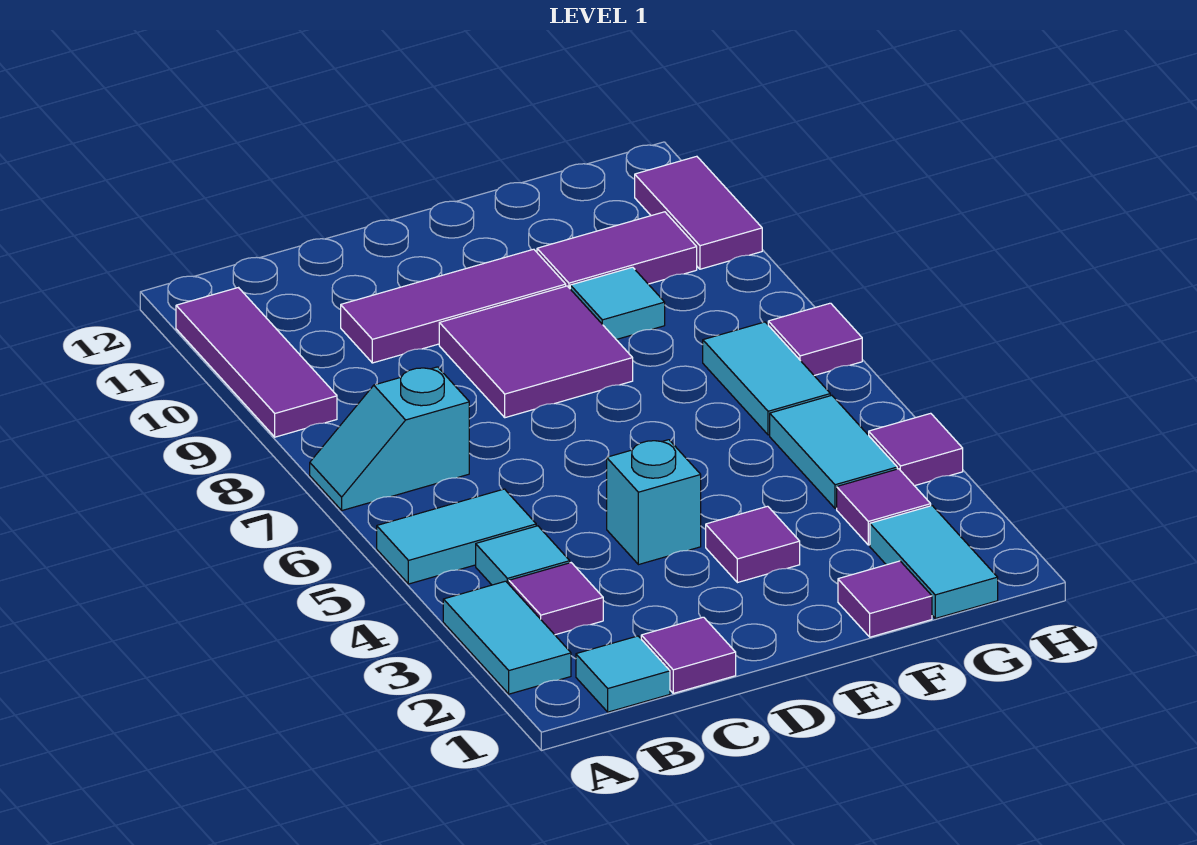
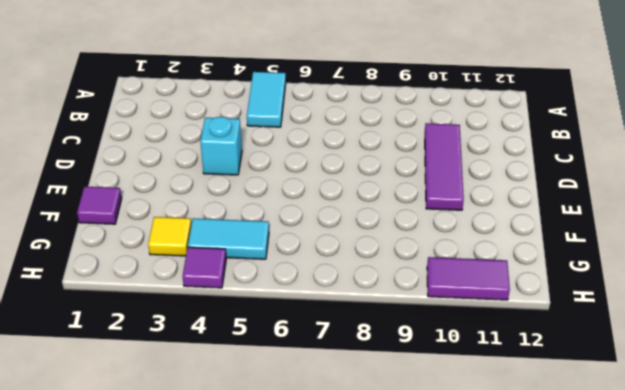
yellow 1x1 tile [148,217,192,256] -> purple 1x1 tile [837,469,931,545]
none -> cyan 1x2 tile [443,581,571,694]
none -> cyan 1x2 slope [310,367,469,510]
none -> purple 1x3 tile [176,288,337,437]

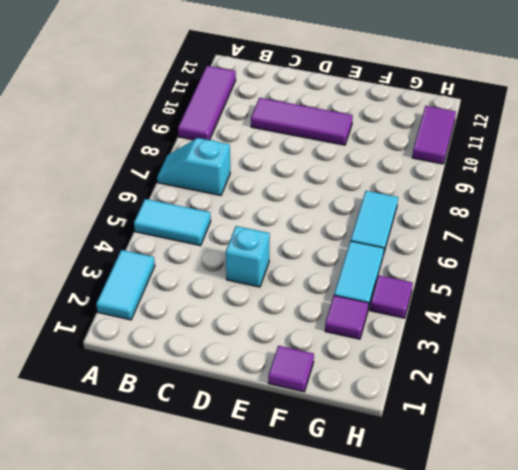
none -> cyan 1x1 tile [576,636,670,712]
none -> purple 1x1 tile [509,563,603,635]
none -> cyan 1x1 tile [476,526,570,585]

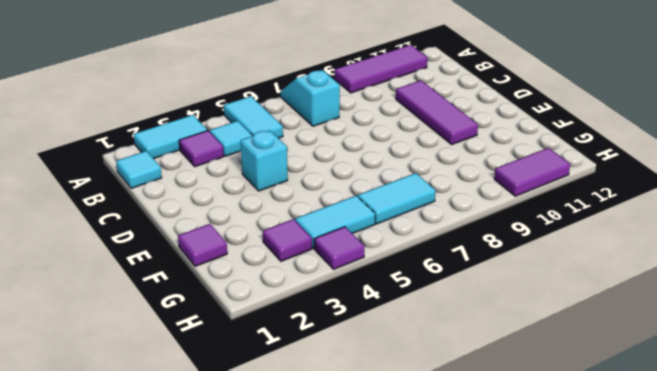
none -> purple 1x1 tile [641,617,736,693]
none -> purple 2x2 tile [439,286,633,418]
none -> purple 1x1 tile [706,506,800,583]

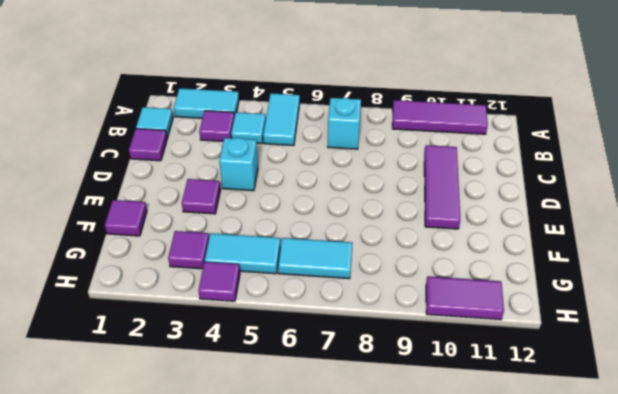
none -> purple 2x2 tile [439,286,633,418]
none -> cyan 1x1 tile [570,267,665,340]
none -> purple 1x2 tile [537,212,697,288]

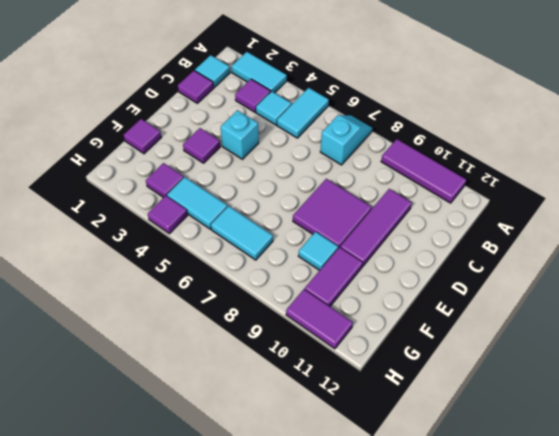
none -> cyan 1x2 tile [870,506,998,618]
none -> purple 1x1 tile [768,303,862,375]

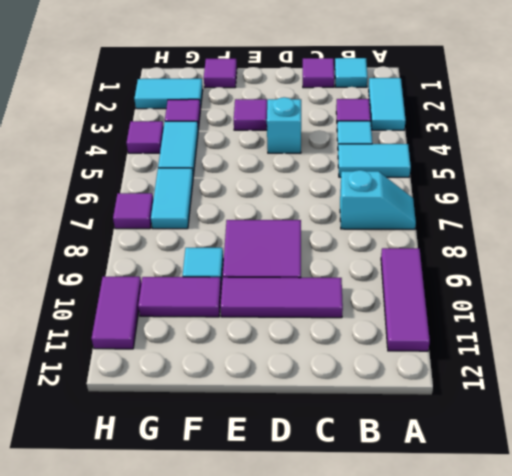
cyan 1x2 tile [134,79,203,109] -> cyan 1x2 tile turned to [870,506,998,618]

